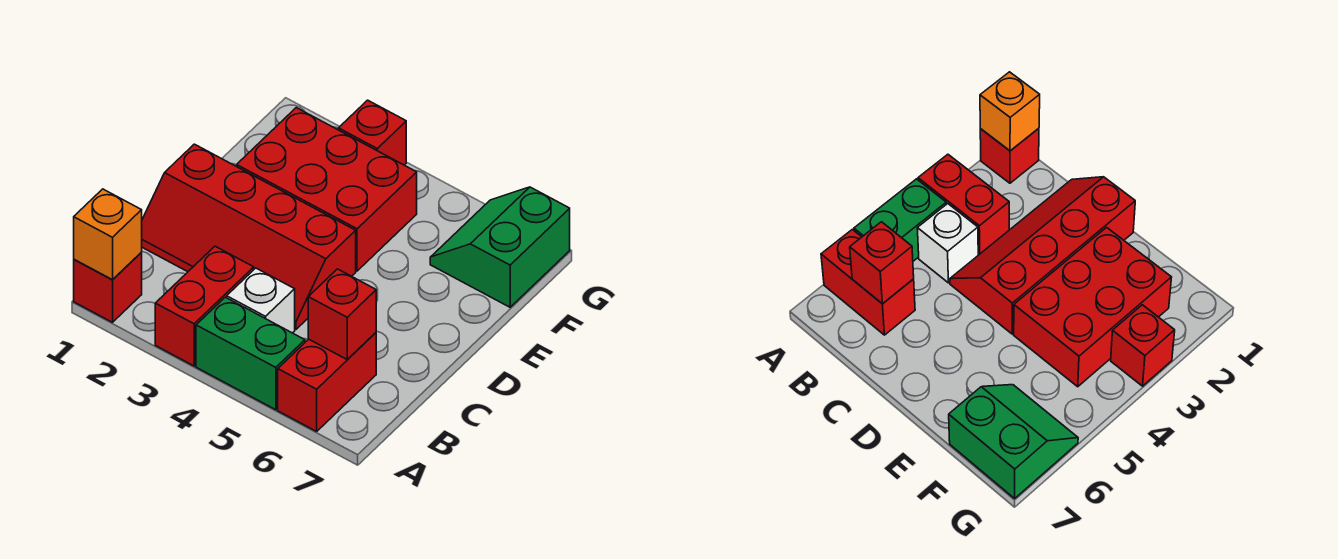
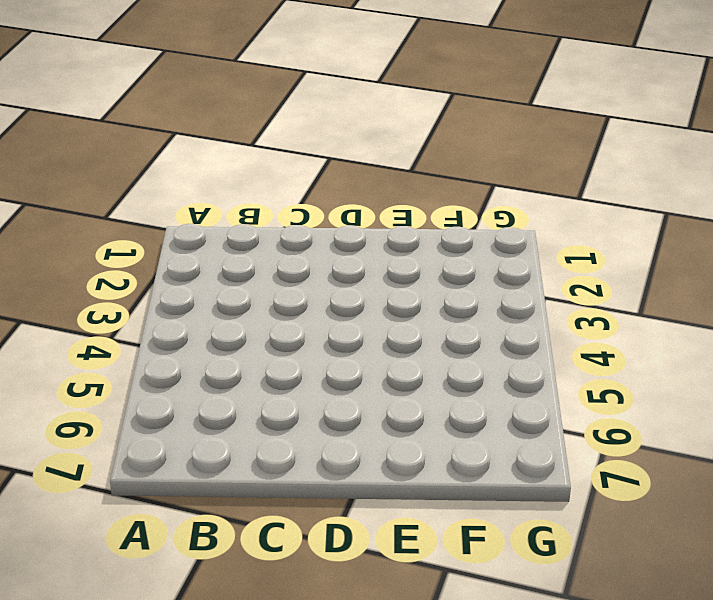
none -> red 1x1 brick [74,253,142,322]
none -> red 1x2 brick [155,246,254,366]

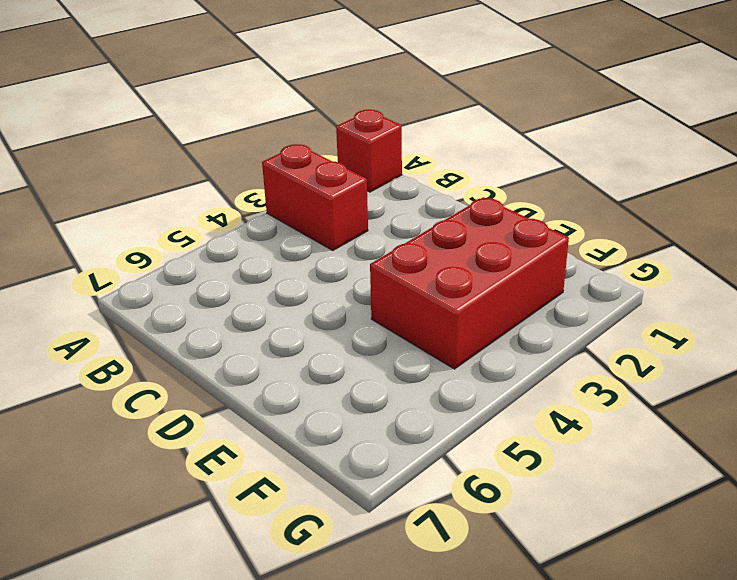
none -> green 1x2 brick [196,297,305,410]
none -> red 1x2 brick [278,333,376,431]

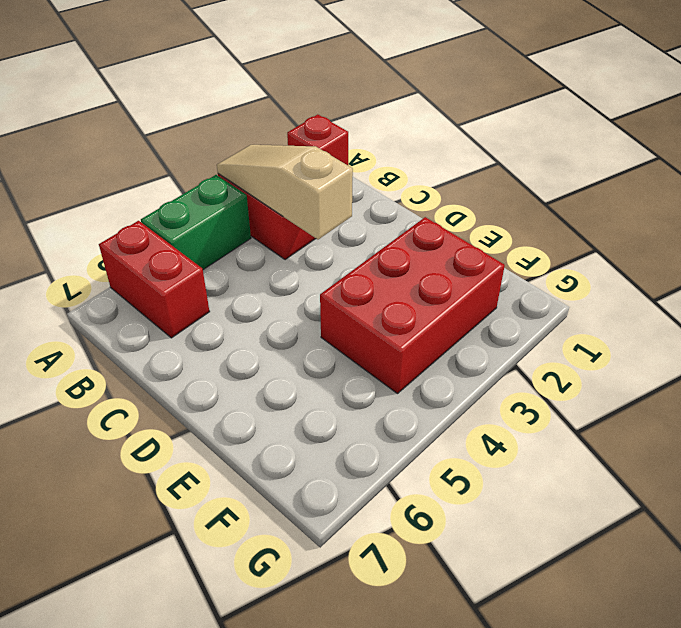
tan 1x3 slope [217,145,353,239] -> none
none -> white 1x1 brick [227,268,295,333]
none -> red 2x4 slope [142,144,356,329]

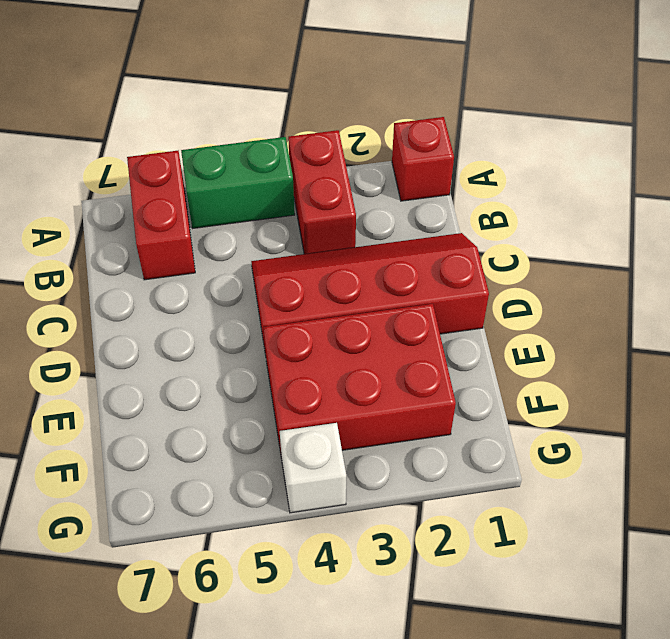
white 1x1 brick [280,423,346,513] -> white 1x1 brick moved to [227,268,295,333]
none -> green 2x2 slope [430,187,570,307]
none -> red 1x1 brick [338,100,406,165]

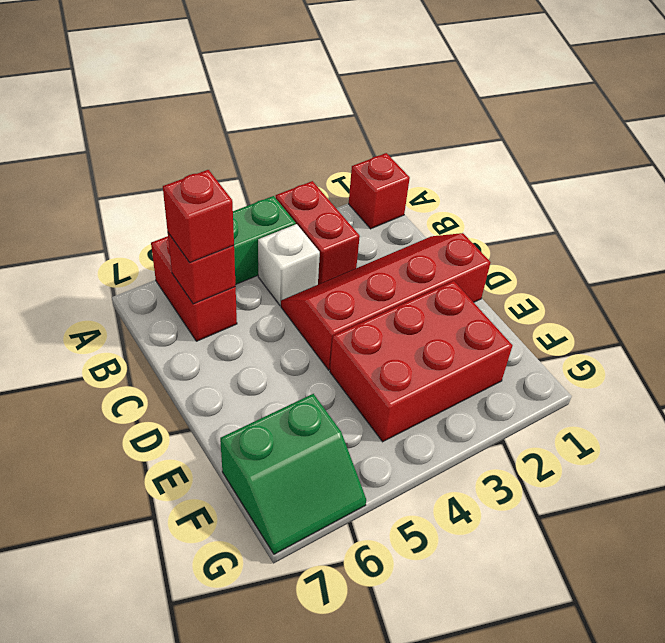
red 1x1 brick [163,170,234,263] -> red 1x1 brick moved to [338,100,406,165]
green 2x2 slope [220,394,366,554] -> green 2x2 slope turned to [430,187,570,307]
none -> orange 1x1 brick [74,189,142,280]

